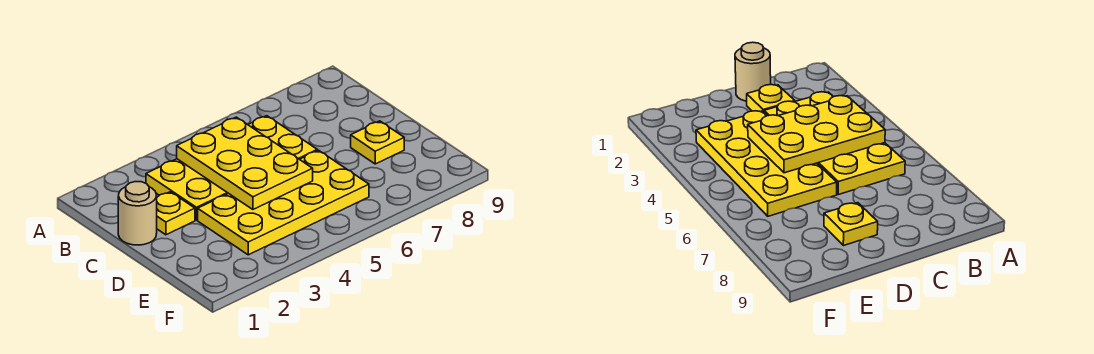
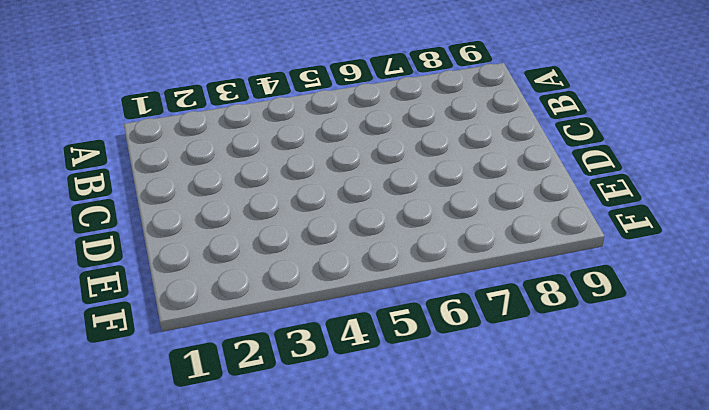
none -> yellow 2x4 plate [146,116,317,220]
none -> tan 1x1 round brick [118,182,157,245]

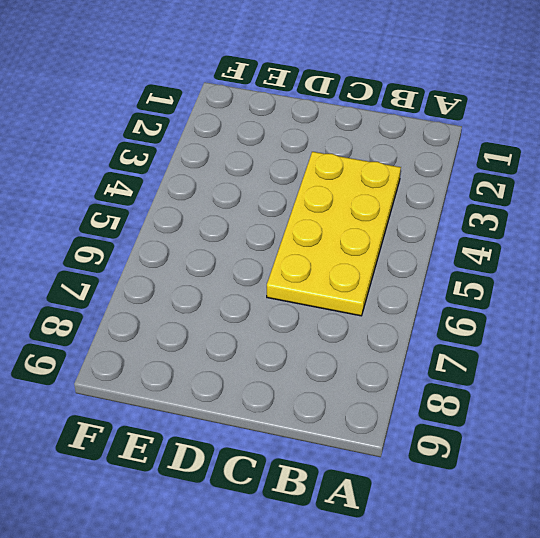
none -> tan 1x1 round brick [118,182,157,245]
none -> yellow 1x1 plate [157,192,195,235]

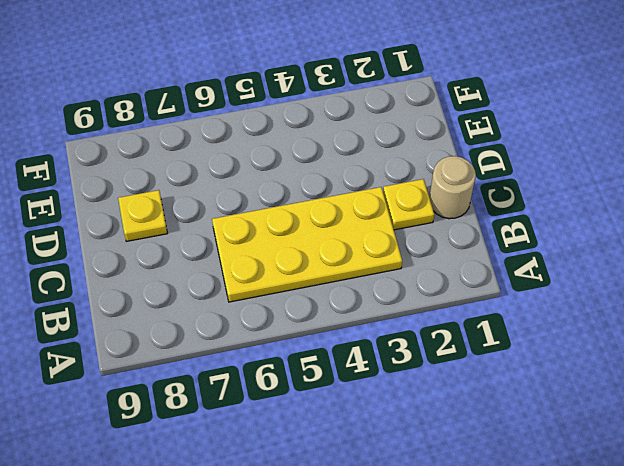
none -> yellow 2x4 plate [198,150,369,255]
none -> yellow 2x3 plate [177,117,313,209]

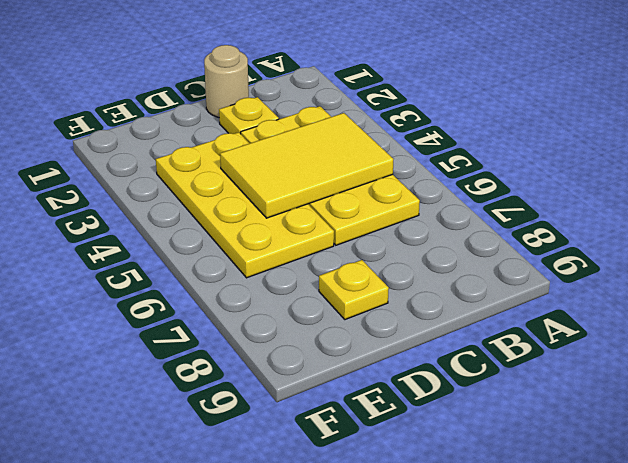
yellow 2x3 tile [220,113,393,218] -> yellow 2x3 plate [177,117,313,209]

